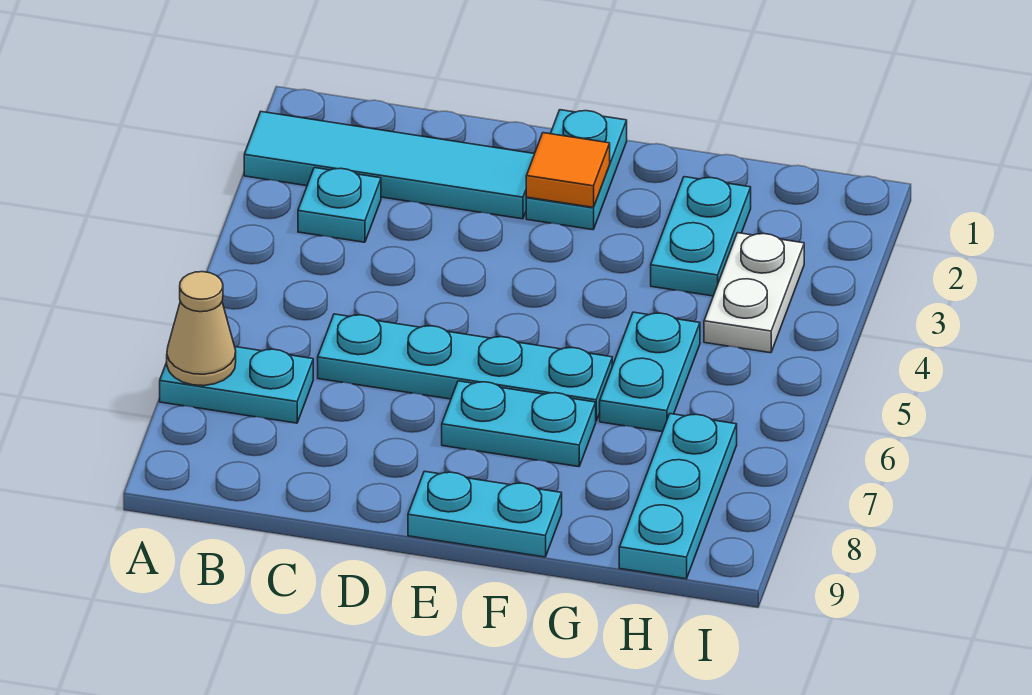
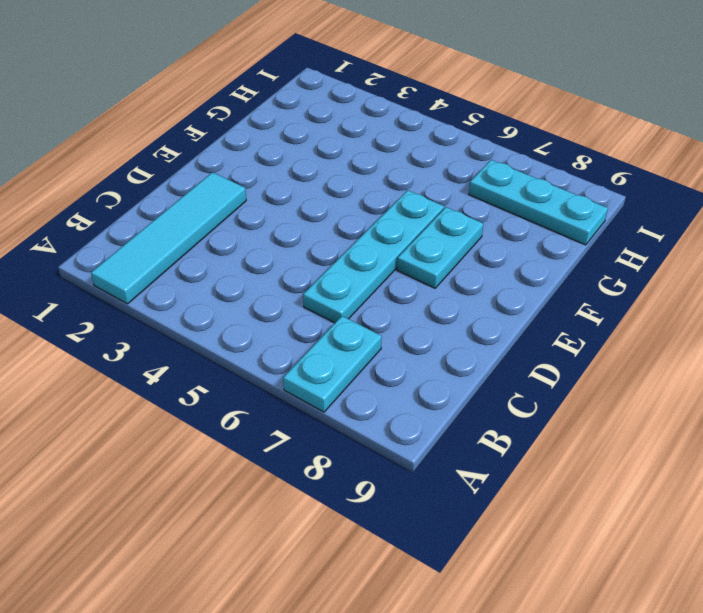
none -> cyan 1x1 plate [298,168,381,242]
none -> cyan 1x2 plate [526,110,627,230]
none -> cyan 1x2 plate [408,471,562,557]

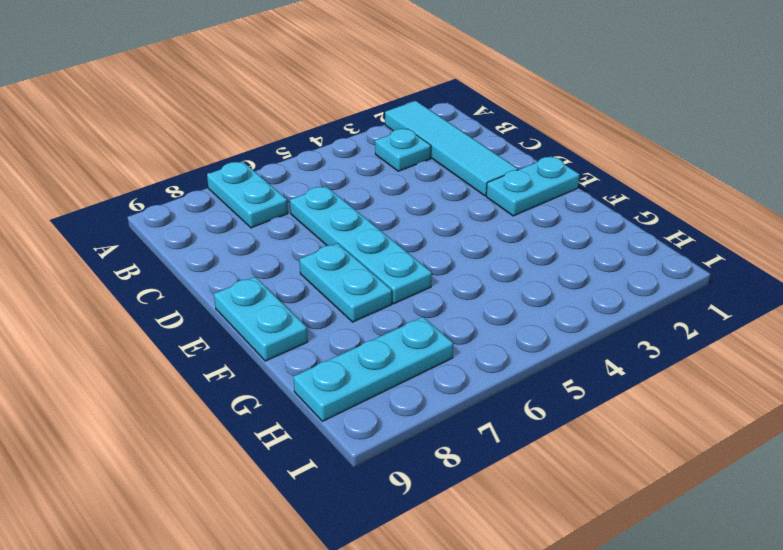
none -> cyan 1x2 plate [651,177,751,296]
none -> cyan 1x2 plate [600,312,700,432]
none -> white 1x2 plate [704,233,804,353]

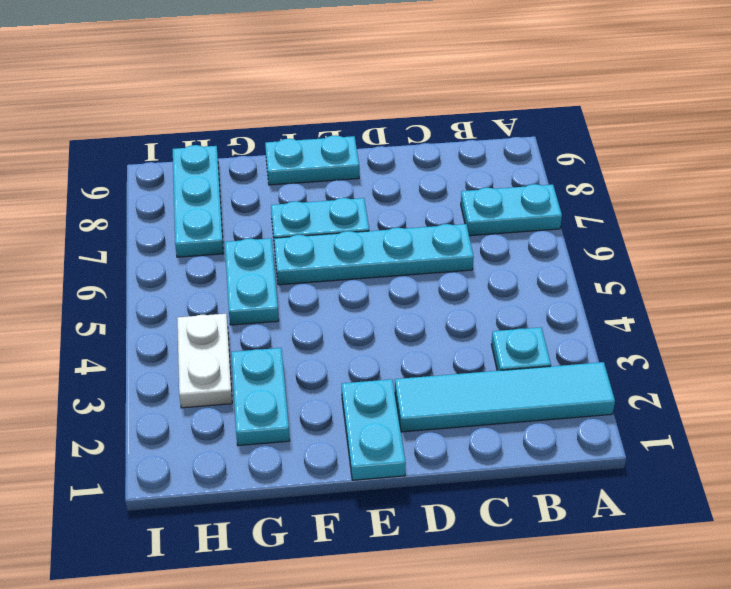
none -> tan 1x1 cone [167,272,236,386]
none -> orange 1x1 tile [526,133,610,207]

